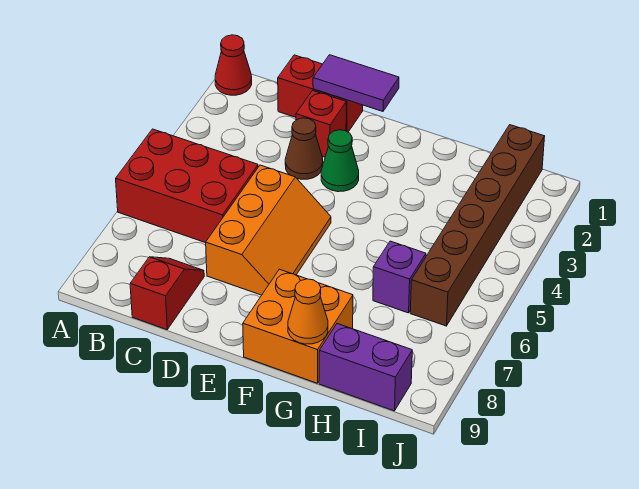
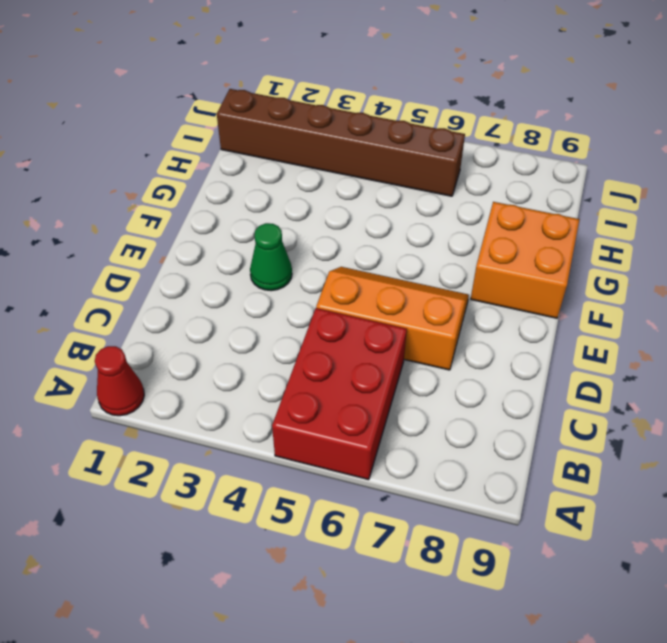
none -> red 1x2 brick [278,55,363,132]
none -> red 1x2 slope [130,257,204,330]
none -> red 1x1 brick [296,91,346,157]

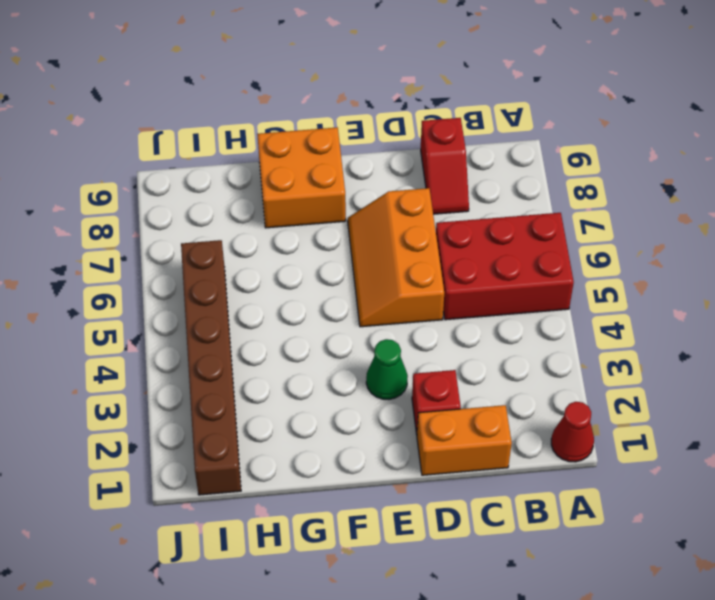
orange 1x2 brick [417,405,512,475] -> red 1x2 brick [278,55,363,132]
none -> brown 1x1 cone [285,118,323,179]
none -> purple 1x1 brick [373,241,426,313]
none -> purple 1x2 brick [319,324,412,411]

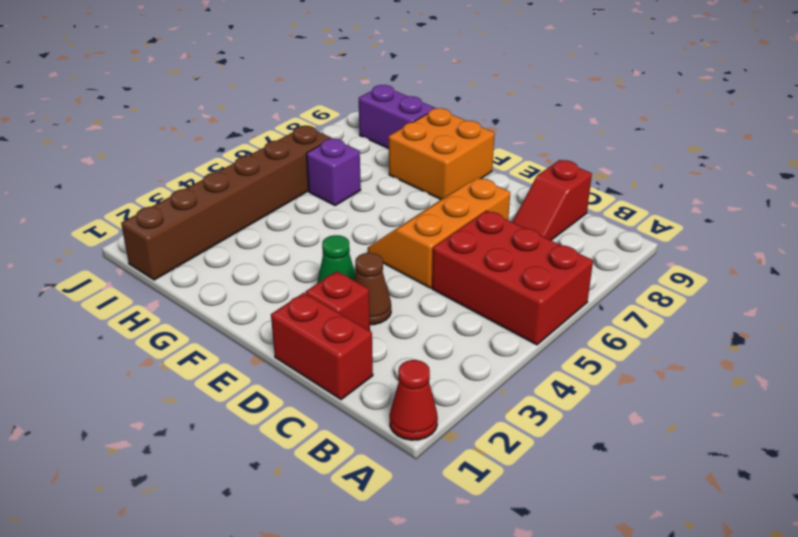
none -> purple 1x2 tile [313,55,399,111]
none -> orange 1x1 cone [288,279,328,344]

